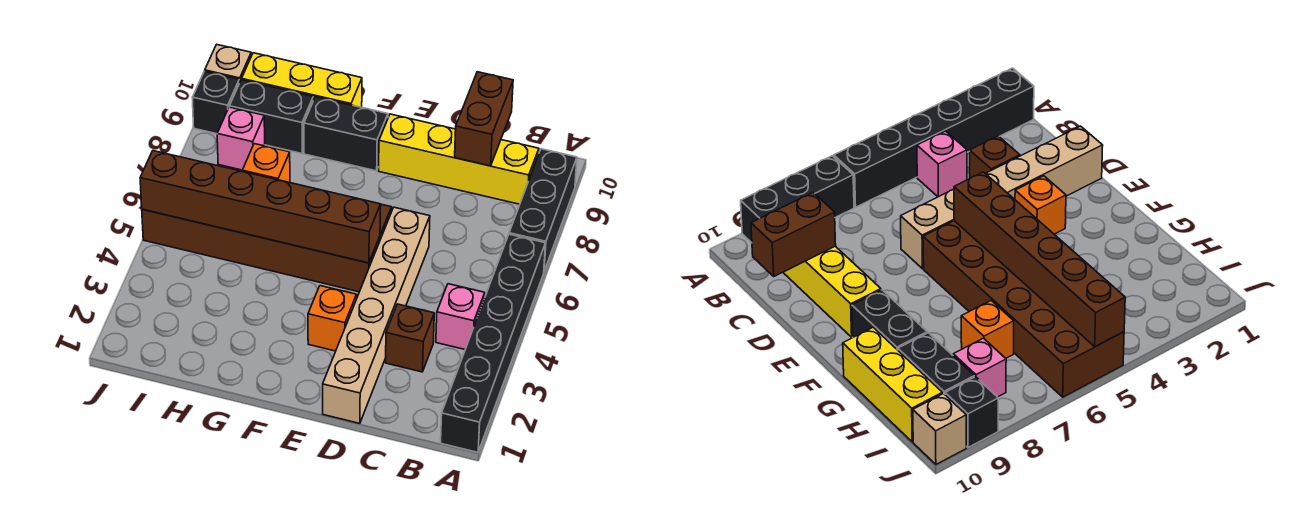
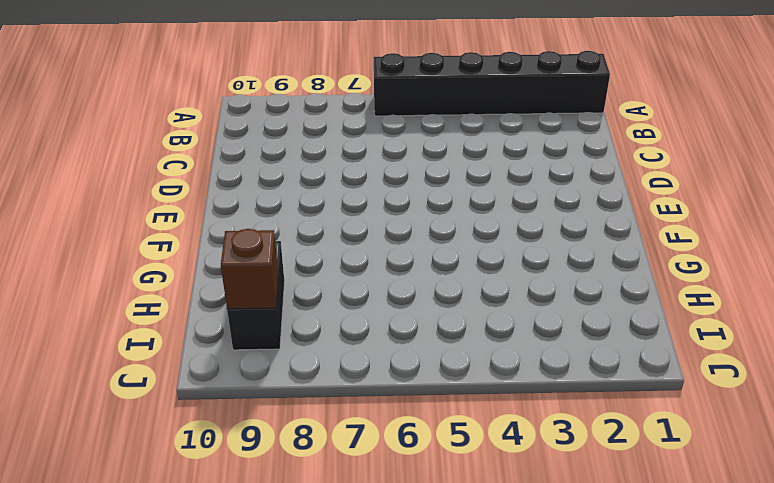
brown 1x1 brick [221,229,278,309] -> brown 1x1 brick moved to [386,304,434,372]
none -> black 1x3 brick [509,149,577,271]
none -> pink 1x1 brick [436,284,485,349]
none -> yellow 1x4 brick [379,114,539,204]

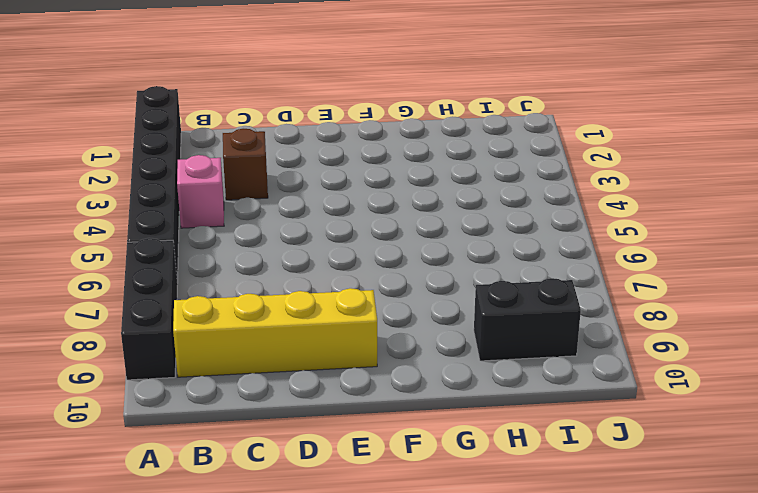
none -> tan 1x6 brick [323,207,430,423]
none -> orange 1x1 brick [308,286,357,351]
none -> brown 2x6 brick [142,204,392,292]

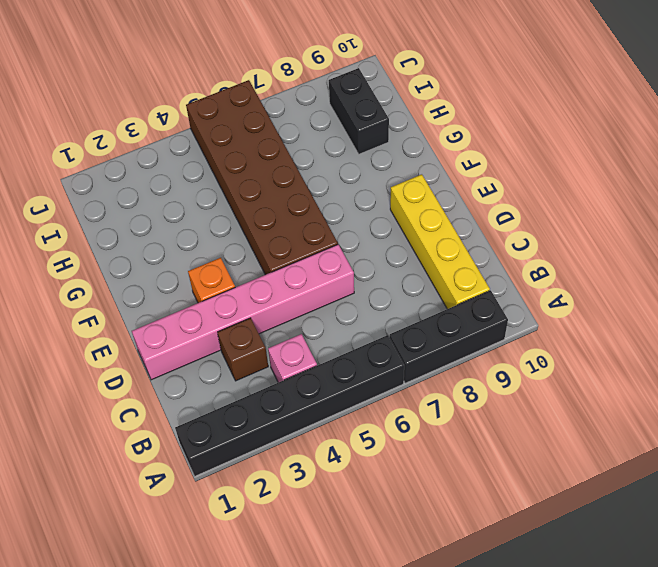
pink 1x6 brick [132,244,354,380] -> tan 1x6 brick [323,207,430,423]
none -> black 1x2 brick [304,97,388,171]
none -> yellow 1x3 brick [242,53,362,107]
none -> orange 1x1 brick [242,144,290,183]

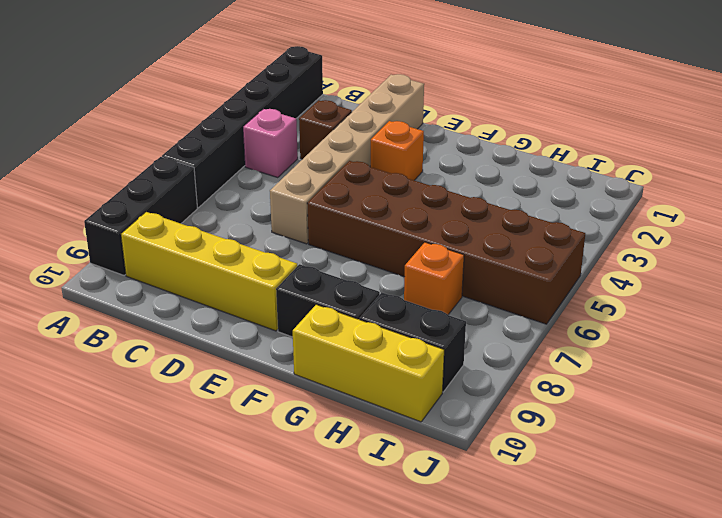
none -> pink 1x1 brick [217,107,265,170]
none -> black 1x1 brick [192,71,239,134]
none -> tan 1x1 brick [205,44,251,83]

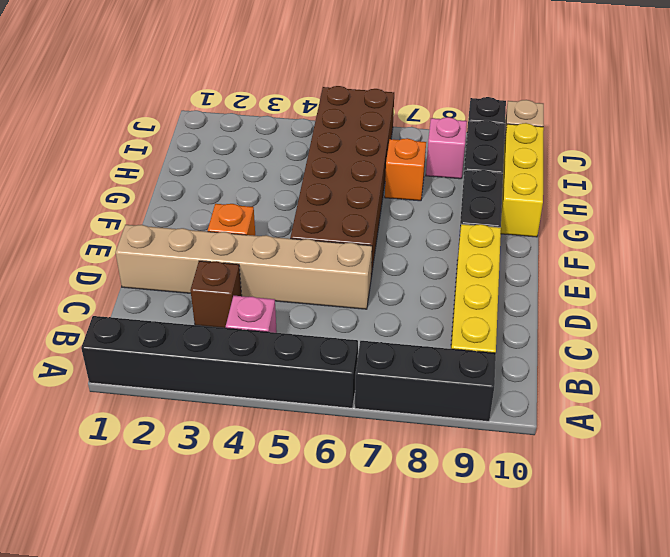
none -> brown 1x2 brick [455,72,513,166]
none -> brown 1x6 brick [140,151,381,263]

